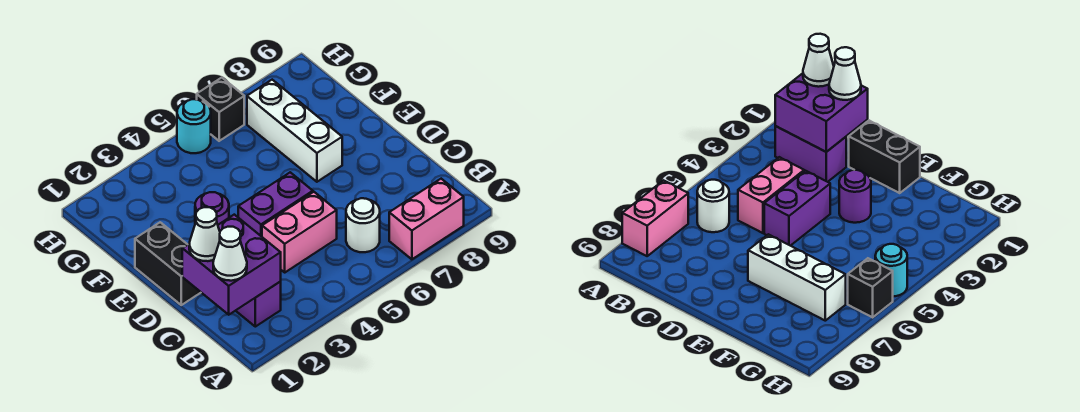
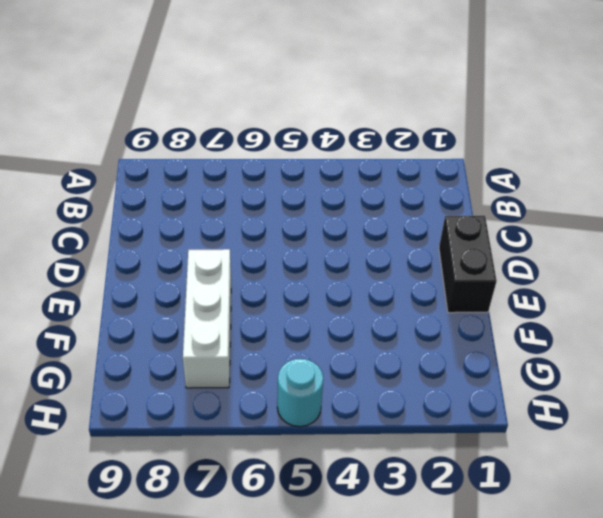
none -> pink 1x2 brick [389,179,464,259]
none -> purple 1x2 brick [236,282,281,327]
none -> white 1x1 round brick [346,198,380,252]

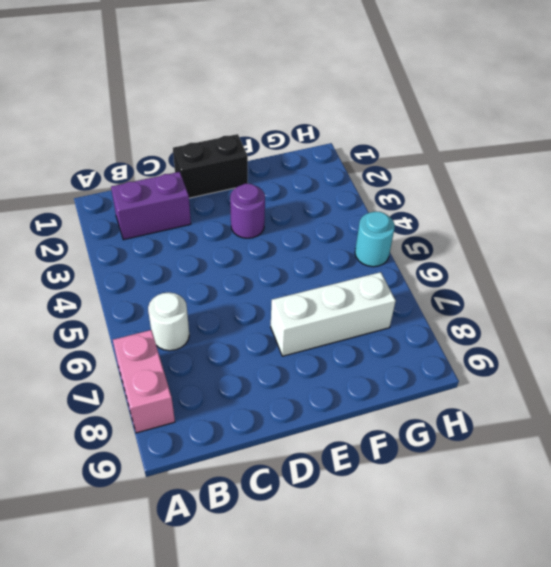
none -> pink 1x2 brick [262,192,337,272]
none -> purple 1x2 brick [238,172,313,237]
none -> black 1x1 brick [197,78,244,141]

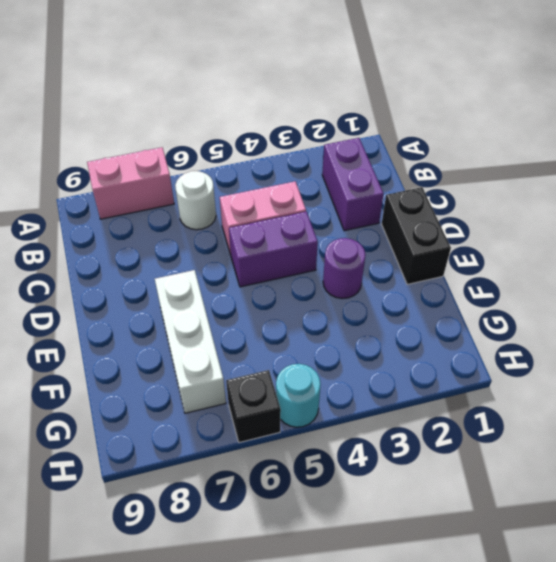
none -> purple 2x2 brick [182,215,281,315]
none -> white 1x1 cone [213,227,247,281]
none -> white 1x1 cone [189,207,220,261]

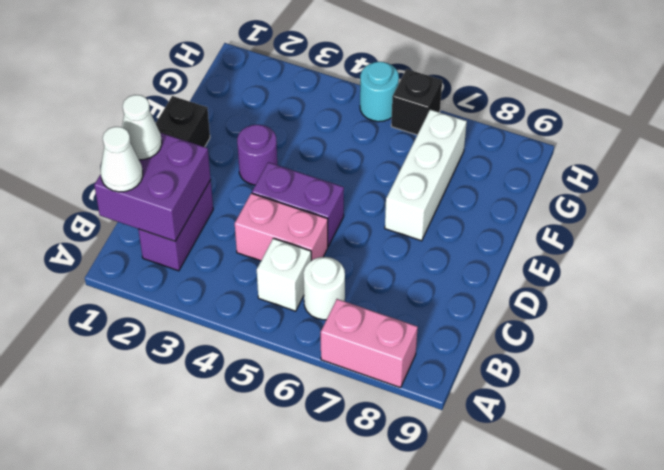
white 1x1 brick [257,238,311,311] -> none

